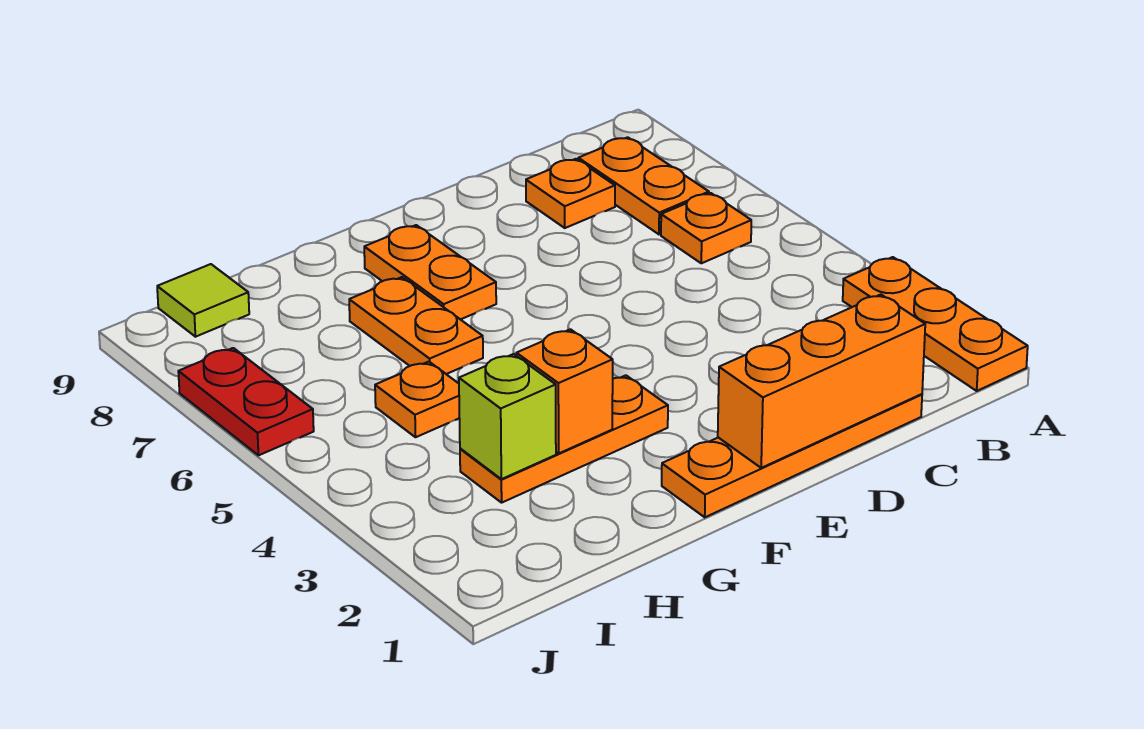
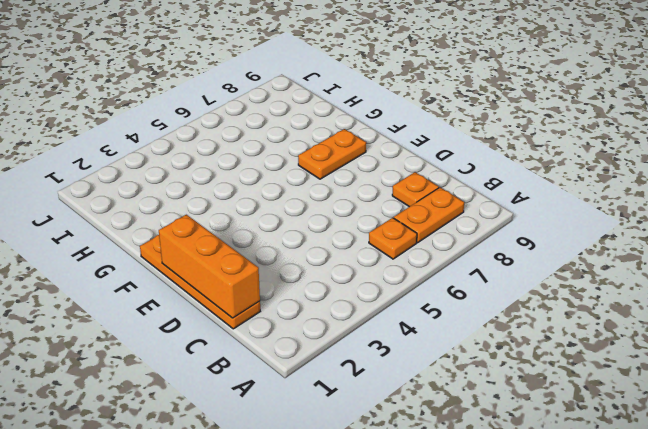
none -> orange 1x3 plate [843,257,1028,391]
none -> orange 1x3 plate [460,375,668,503]
none -> orange 1x2 plate [349,277,483,374]

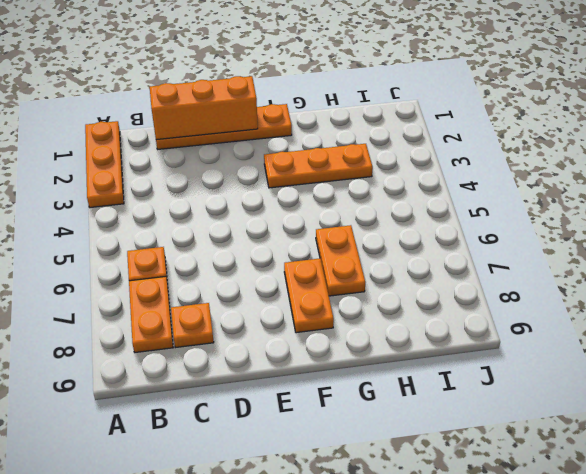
none -> orange 1x1 plate [375,362,459,437]
none -> lime 1x1 tile [157,264,249,337]
none -> red 1x2 plate [178,348,314,455]

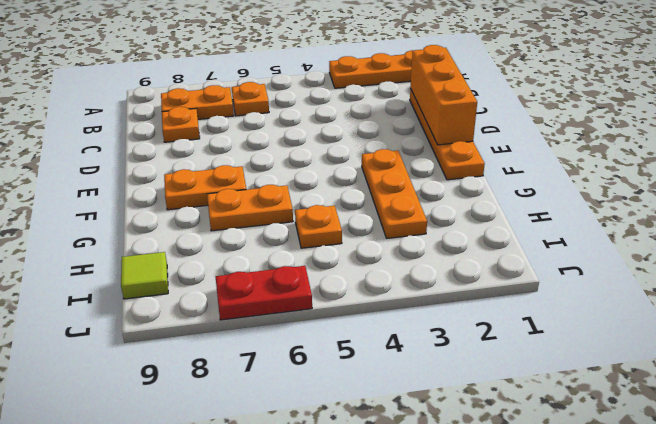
none -> orange 1x1 brick [516,329,613,453]
none -> lime 1x1 brick [459,354,556,479]

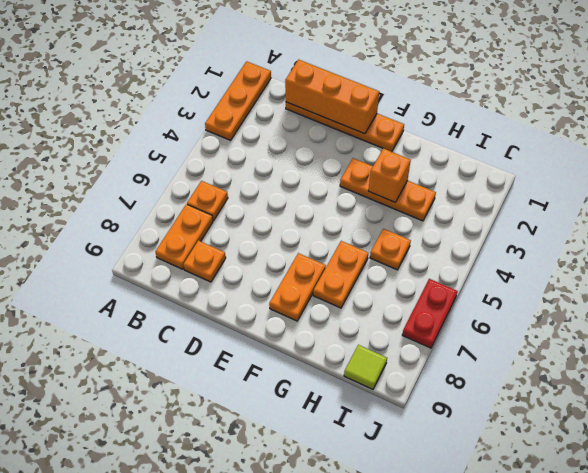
none -> lime 1x1 brick [459,354,556,479]

